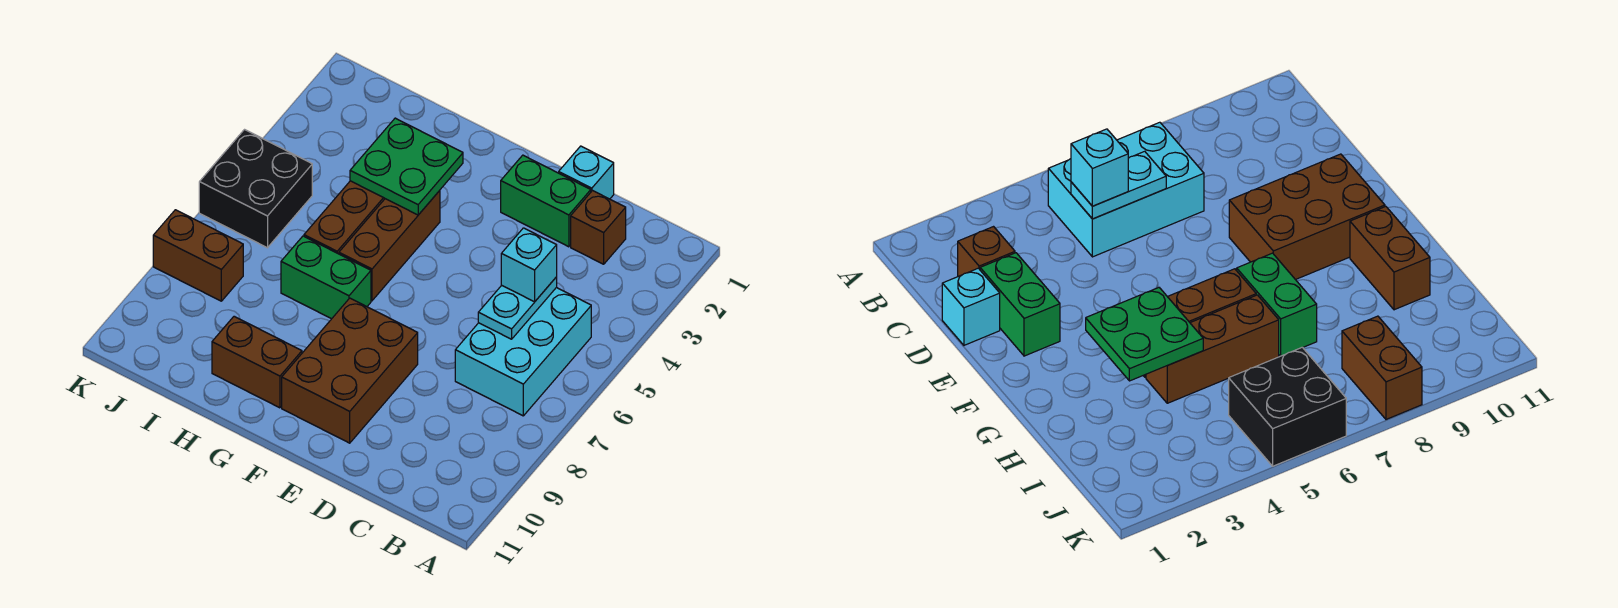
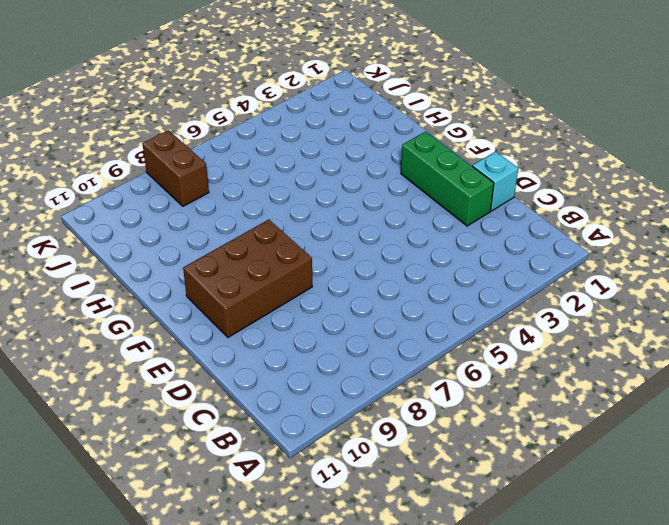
green 1x3 brick [401,132,494,226] -> green 1x2 brick [501,155,591,247]
none -> cyan 2x3 brick [455,287,591,416]
none -> brown 1x1 brick [571,191,626,264]
none -> brown 1x3 brick [339,191,440,301]

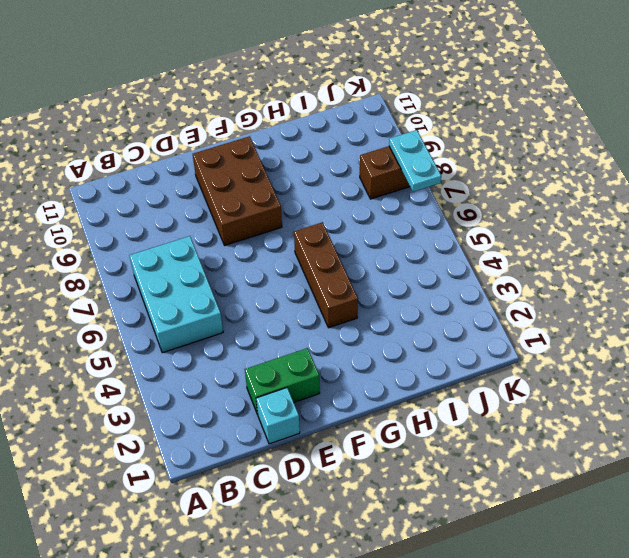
cyan 1x2 plate [389,130,441,192] -> cyan 1x2 plate moved to [478,277,557,339]
none -> brown 1x1 brick [571,191,626,264]
none -> green 1x2 brick [281,236,371,319]
none -> brown 1x2 brick [212,316,302,408]

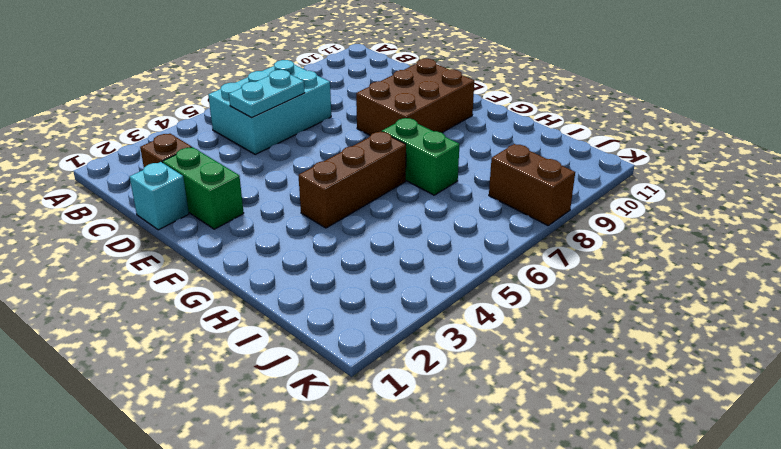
none -> brown 1x2 brick [212,316,302,408]
none -> brown 1x3 brick [304,181,385,254]
none -> black 2x2 brick [199,130,312,248]

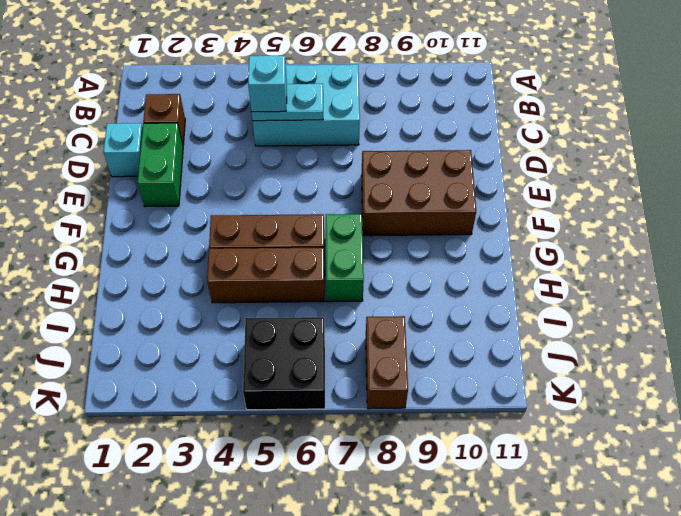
none -> brown 1x2 brick [212,316,302,408]
none -> green 2x2 plate [350,118,463,215]

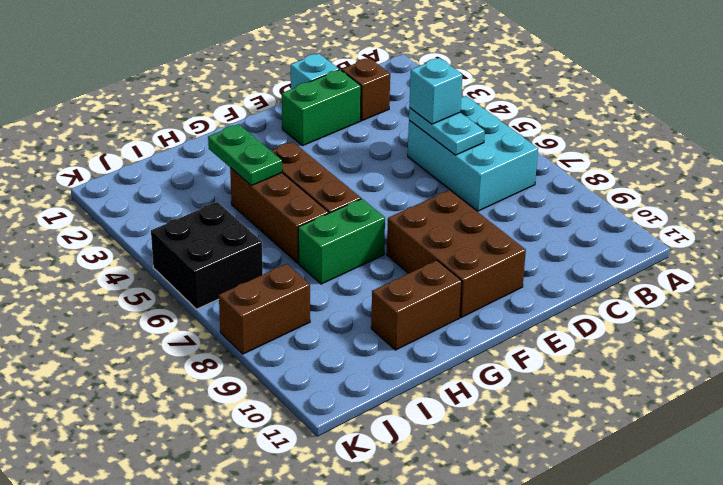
green 1x2 plate [208,124,282,185] -> green 2x2 plate [350,118,463,215]

